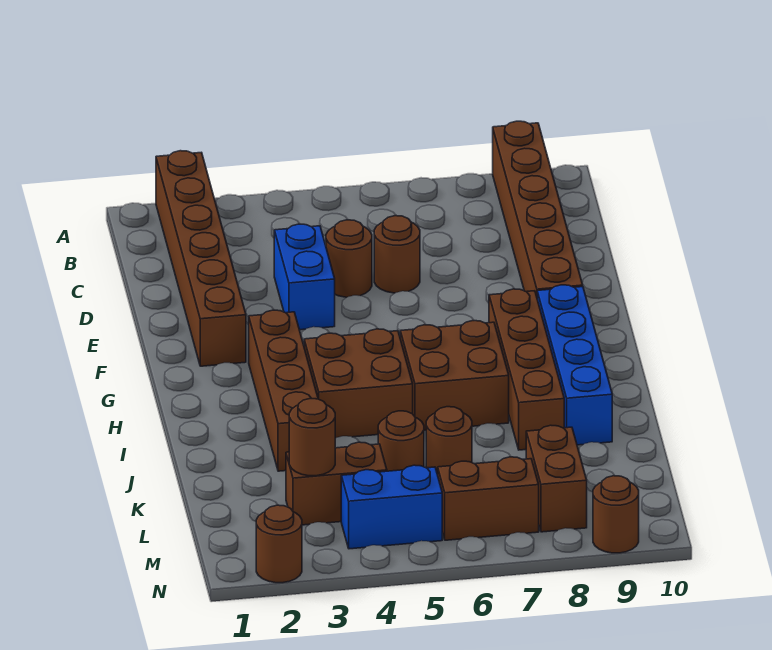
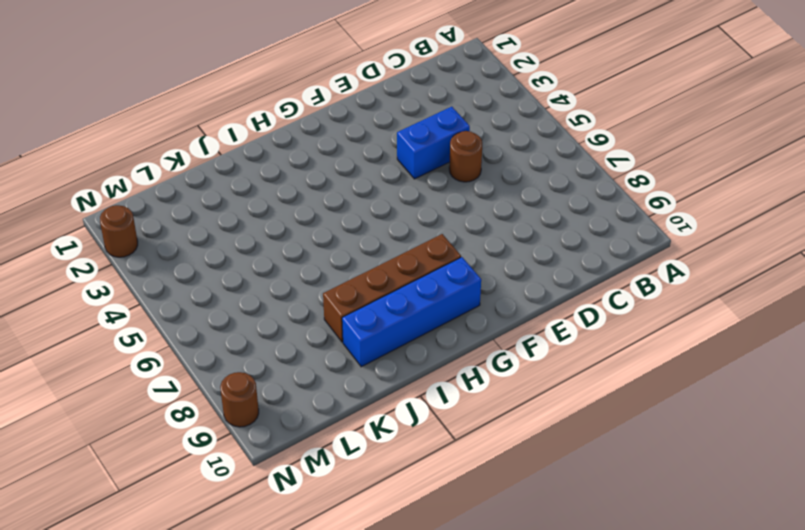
none -> brown 1x6 brick [156,151,246,366]
none -> brown 1x6 brick [493,121,583,296]
none -> brown 1x1 round brick [374,216,420,293]

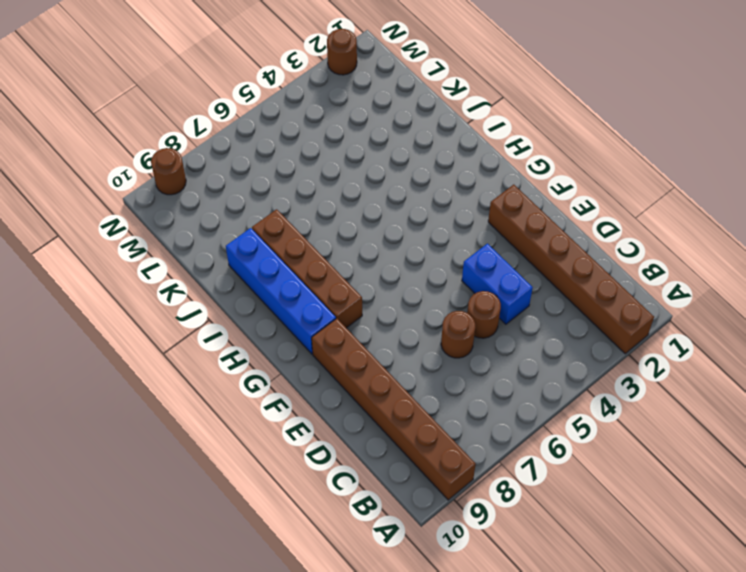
none -> brown 1x4 brick [249,310,318,471]
none -> brown 2x2 brick [304,329,413,438]
none -> brown 2x2 brick [400,321,509,431]

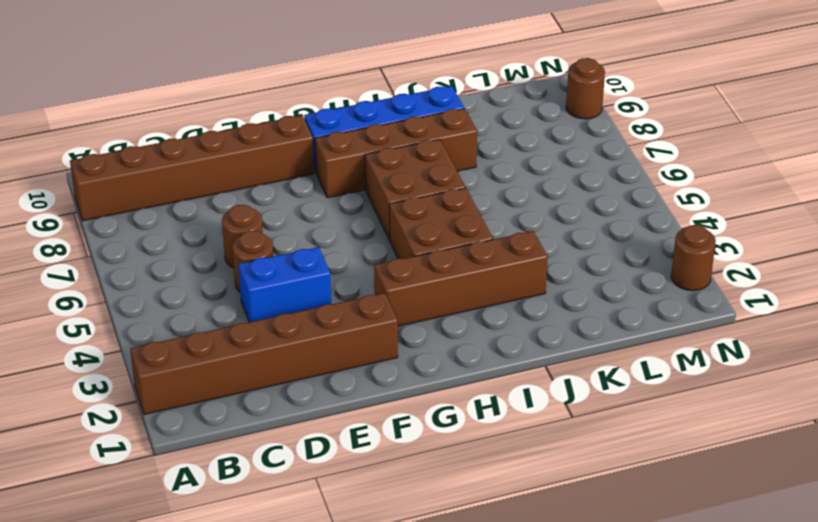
none -> brown 1x1 round brick [378,411,424,471]
none -> brown 1x1 round brick [426,407,472,475]
none -> brown 1x2 brick [286,442,387,525]

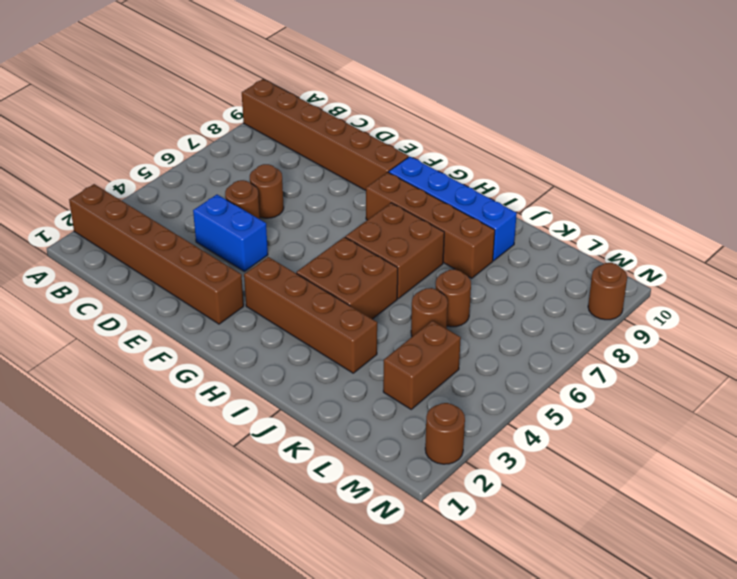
none -> brown 1x2 brick [526,425,587,532]
none -> blue 1x2 brick [341,465,442,549]
none -> brown 1x2 brick [438,457,539,540]

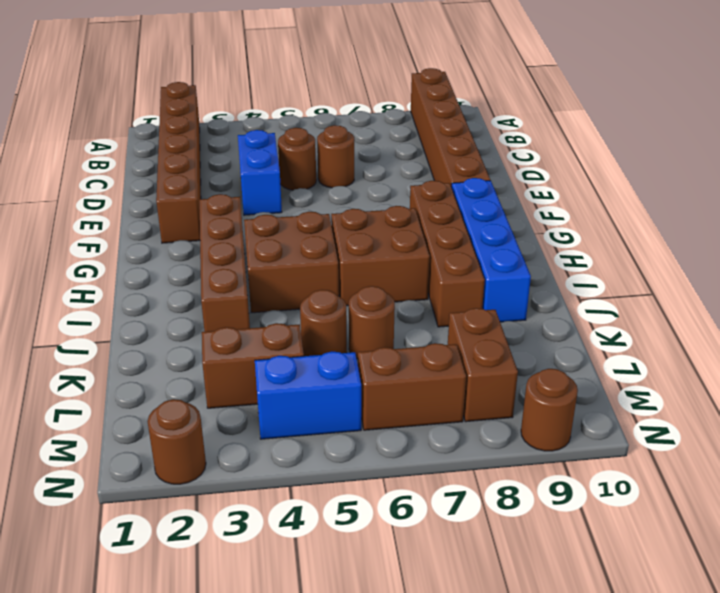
none -> brown 1x1 round brick [289,399,335,476]

